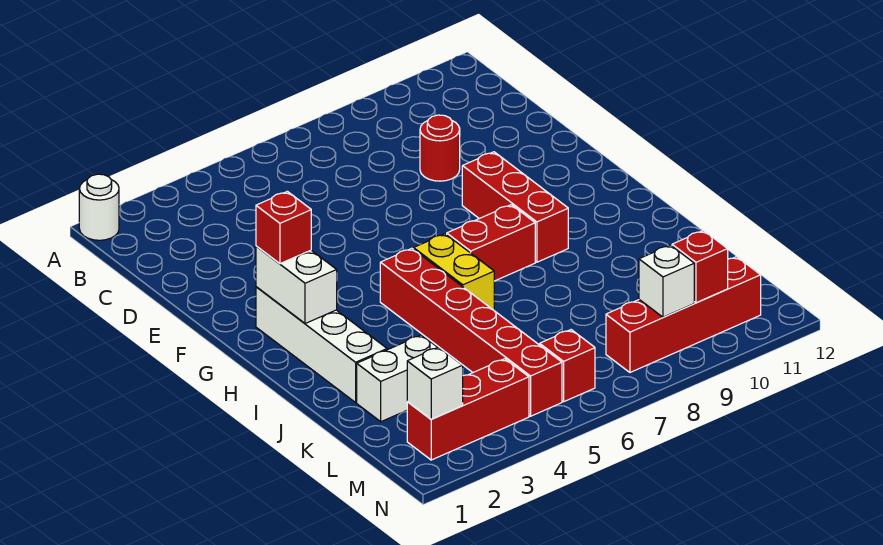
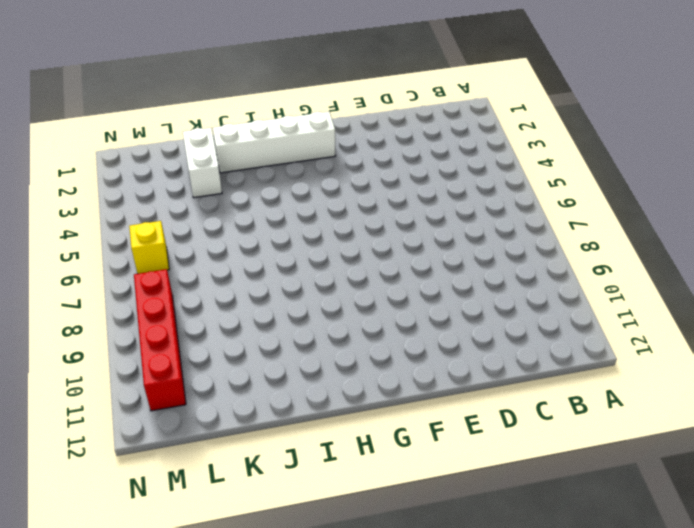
yellow 1x1 brick [129,221,169,274] -> red 1x1 brick [540,330,595,402]
none -> white 1x1 round brick [79,174,119,240]
none -> red 1x1 round brick [420,115,460,181]
none -> red 1x3 brick [462,152,568,262]

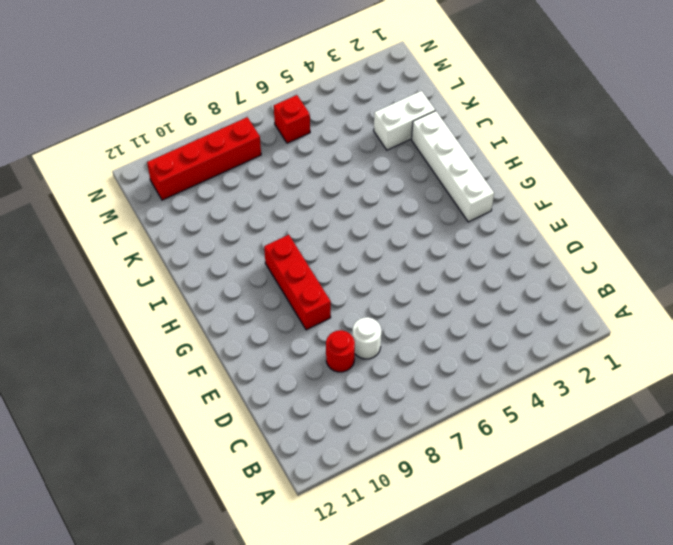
white 1x1 round brick [352,317,381,359] -> white 1x1 round brick moved to [79,174,119,240]
none -> red 1x6 brick [380,248,562,416]
none -> yellow 1x2 brick [414,234,494,310]
none -> red 1x2 brick [447,205,535,281]

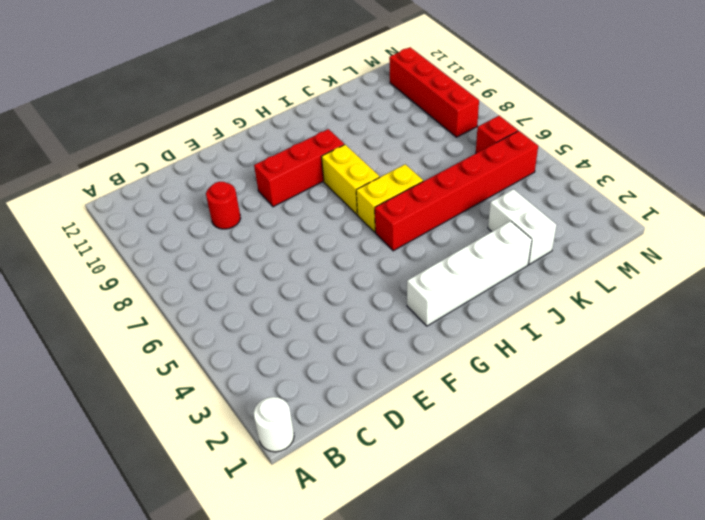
yellow 1x2 brick [321,145,380,215] -> red 1x2 brick [447,205,535,281]
none -> red 1x3 brick [407,359,529,460]
none -> white 1x2 brick [256,246,337,324]
none -> white 1x1 brick [407,347,463,419]

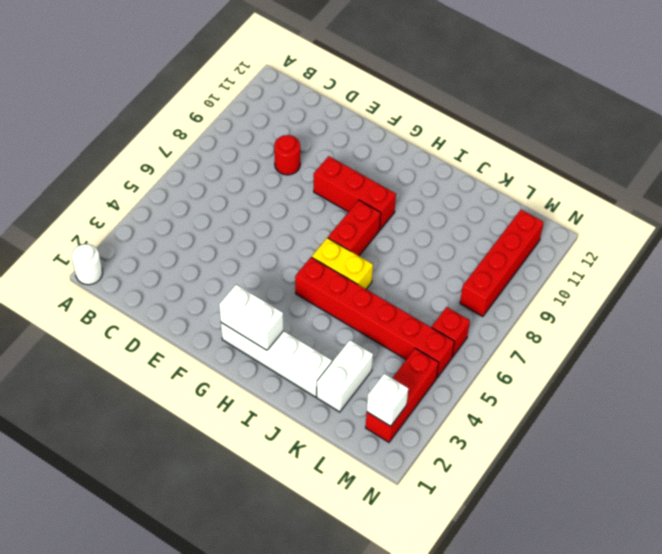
none -> white 1x1 brick [639,245,694,317]
none -> red 1x1 brick [672,231,728,303]
none -> red 1x1 brick [256,191,311,264]

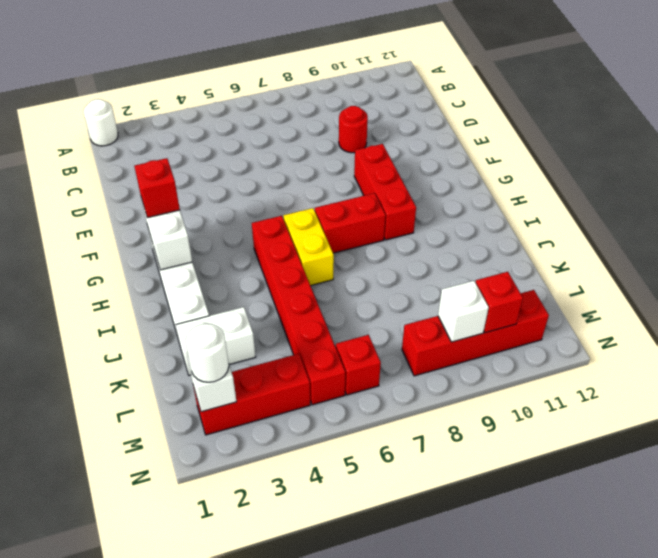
white 1x1 round brick [186,324,229,382] -> none

